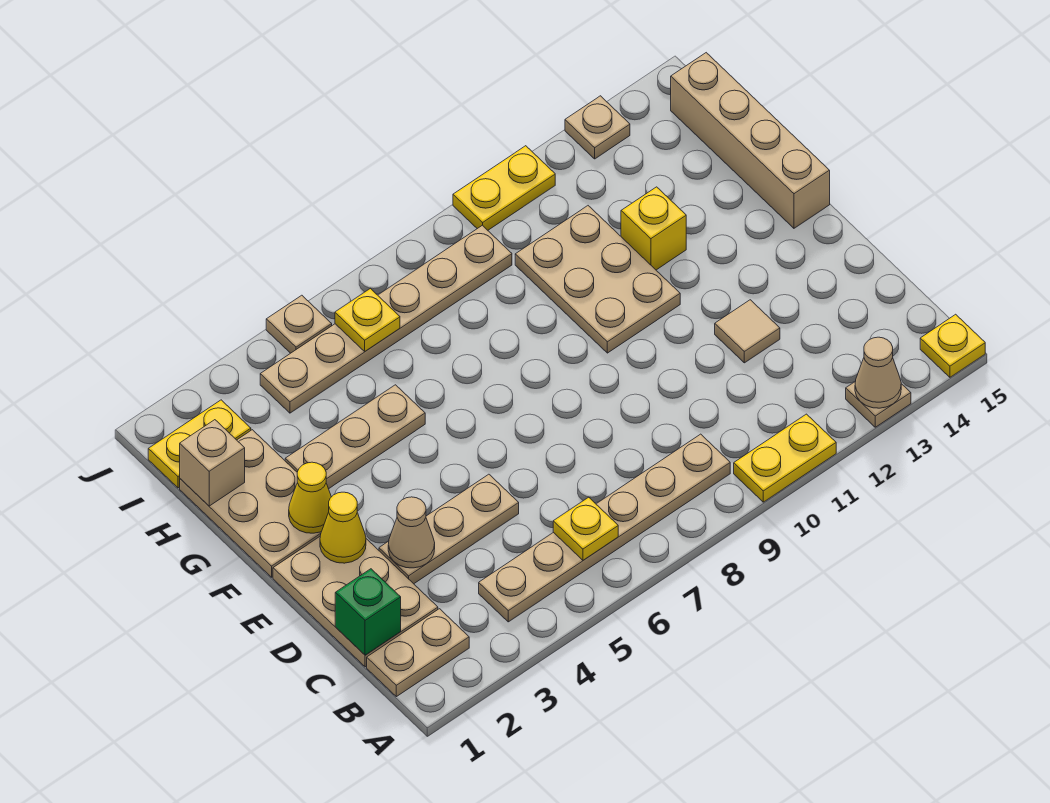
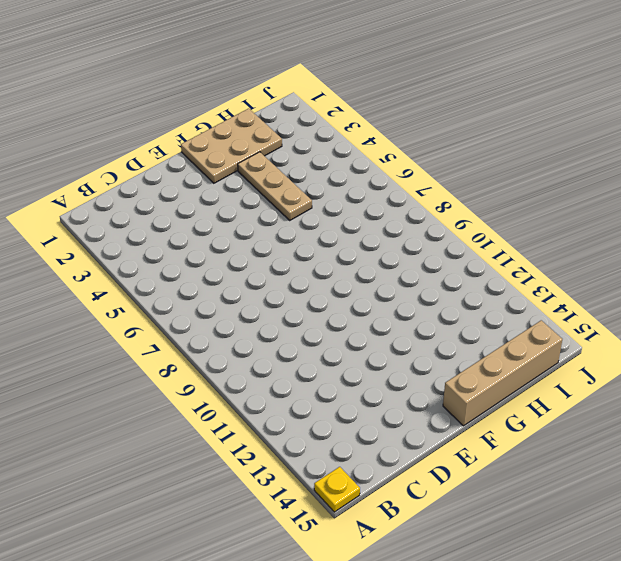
none -> yellow 1x2 plate [734,414,836,502]
none -> tan 1x1 plate [846,381,911,427]
none -> tan 1x2 plate [367,609,469,697]

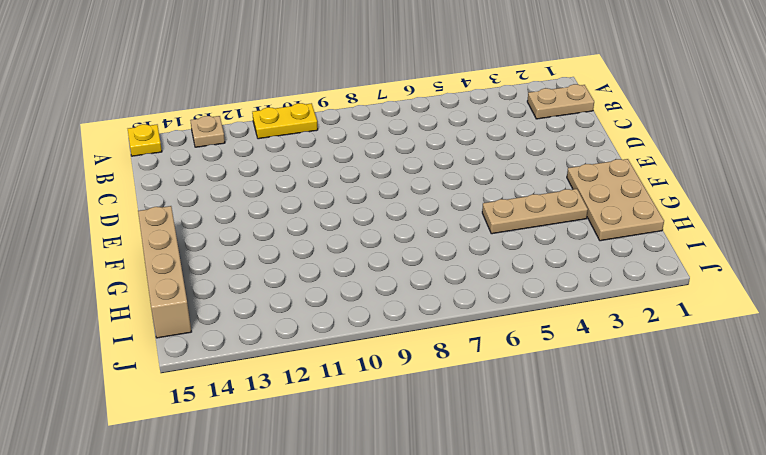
none -> tan 1x6 plate [479,434,730,622]
none -> tan 2x3 plate [273,537,438,667]
none -> tan 1x3 plate [379,474,519,584]

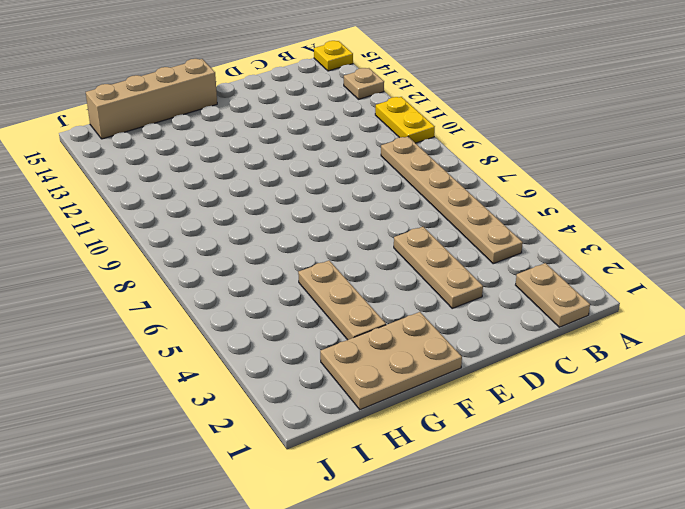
none -> tan 2x3 plate [273,537,438,667]
none -> tan 1x1 tile [715,300,780,363]
none -> tan 2x3 plate [515,206,680,353]

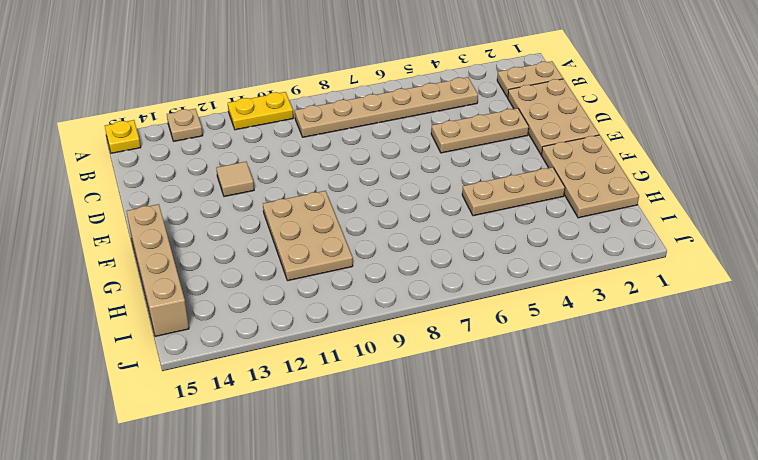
none -> yellow 1x1 brick [621,187,686,270]
none -> yellow 1x2 plate [148,400,251,488]
none -> tan 1x6 plate [260,225,512,413]

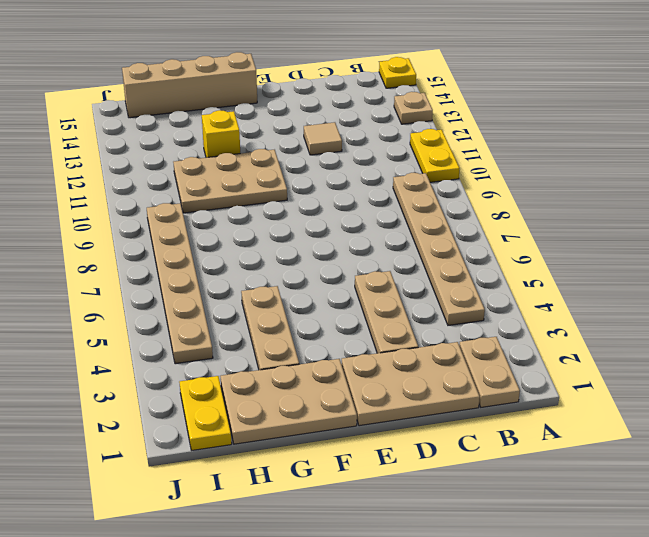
none -> tan 1x1 plate [266,295,332,353]
none -> yellow 1x2 plate [453,146,555,230]
none -> tan 1x1 plate [565,96,630,159]

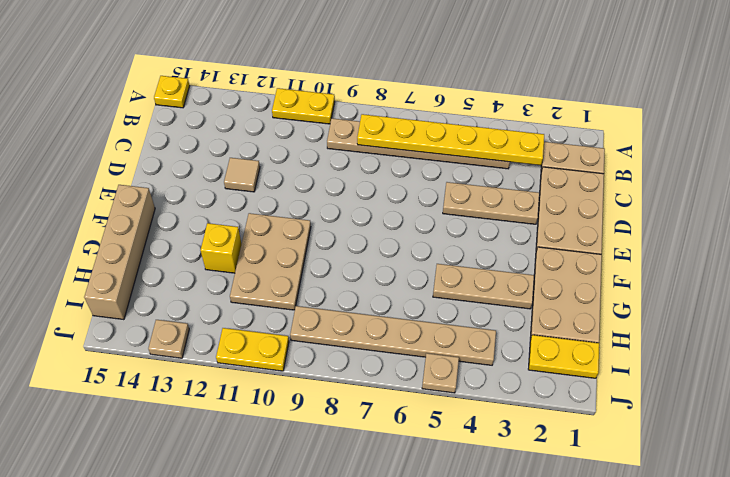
yellow 1x6 plate [357,114,544,165] -> yellow 1x1 plate [553,497,618,560]
none -> tan 1x1 plate [846,381,911,427]
none -> tan 1x1 cone [855,337,901,408]
none -> green 1x1 brick [335,569,401,655]

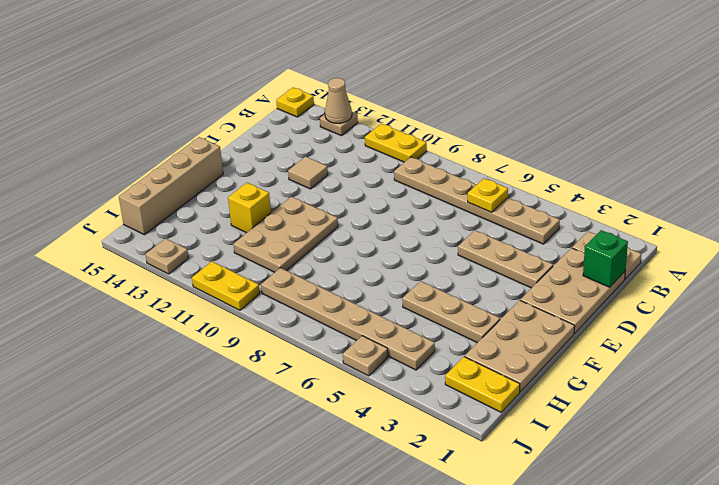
none -> tan 1x1 cone [388,497,435,568]
none -> yellow 1x1 cone [320,492,366,563]
none -> yellow 1x1 cone [289,462,331,533]

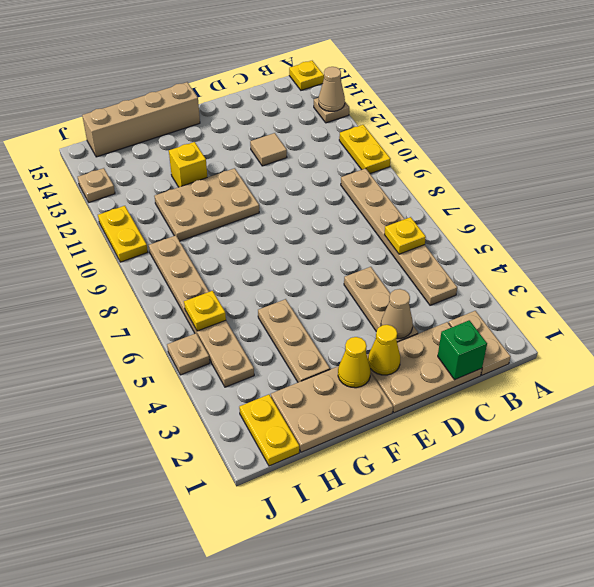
none -> tan 1x1 brick [180,420,245,506]

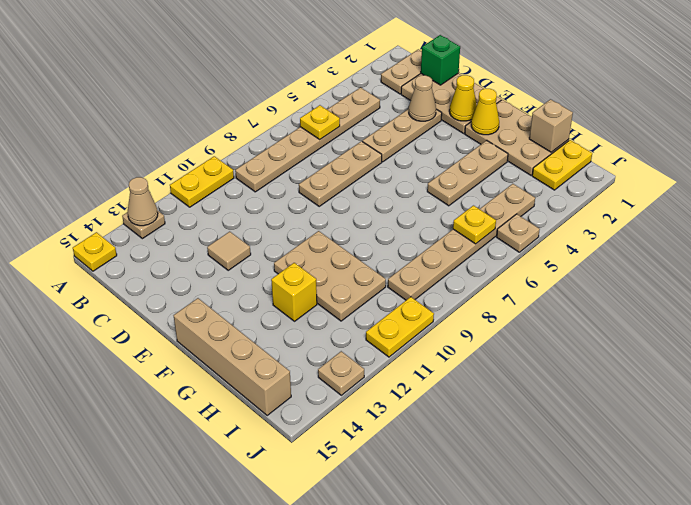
tan 1x3 plate [299,141,382,206] -> none

